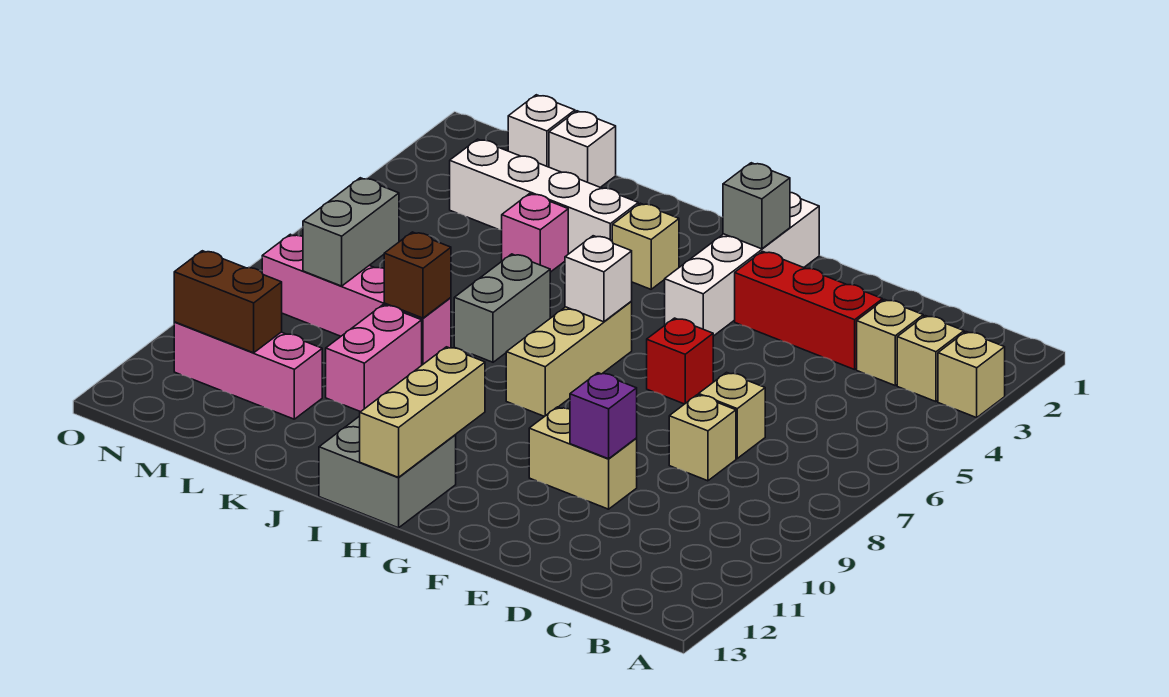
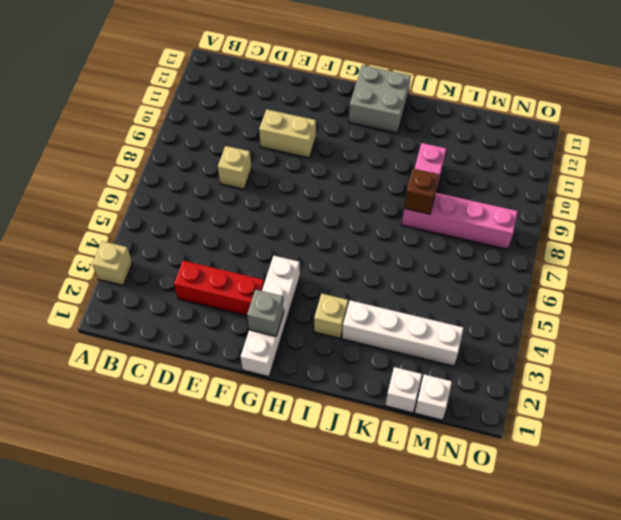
none -> tan 1x1 brick [897,316,964,402]
none -> tan 1x1 brick [857,300,923,385]
none -> tan 1x1 brick [699,372,765,458]

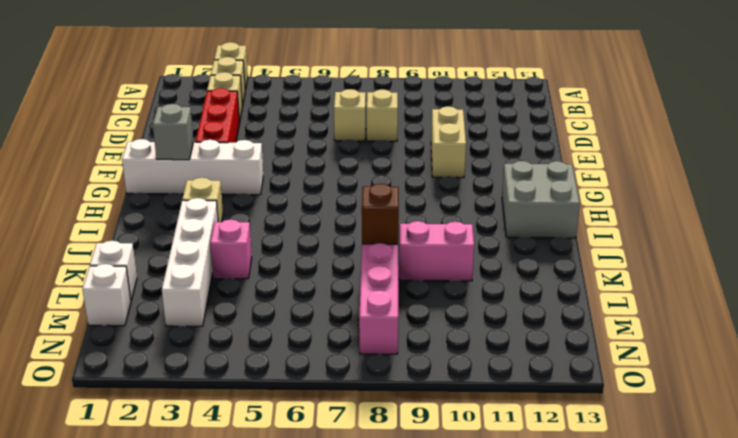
none -> red 1x1 brick [647,318,713,404]
none -> tan 1x3 brick [506,301,632,417]
none -> grey 1x2 brick [454,254,550,362]

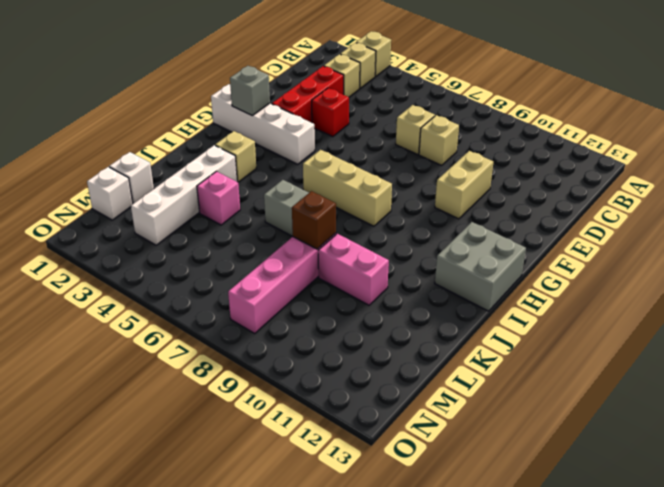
red 1x1 brick [312,88,349,137] -> red 1x1 brick moved to [647,318,713,404]
none -> pink 1x3 brick [174,322,322,419]
none -> purple 1x1 brick [570,373,637,459]
none -> white 1x1 brick [565,236,632,322]

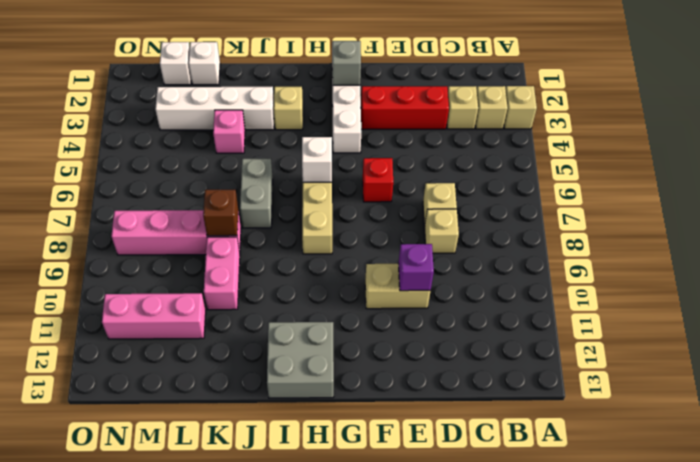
none -> tan 1x3 brick [360,347,485,477]
none -> grey 1x2 brick [303,178,399,286]
none -> brown 1x2 brick [174,251,282,353]

